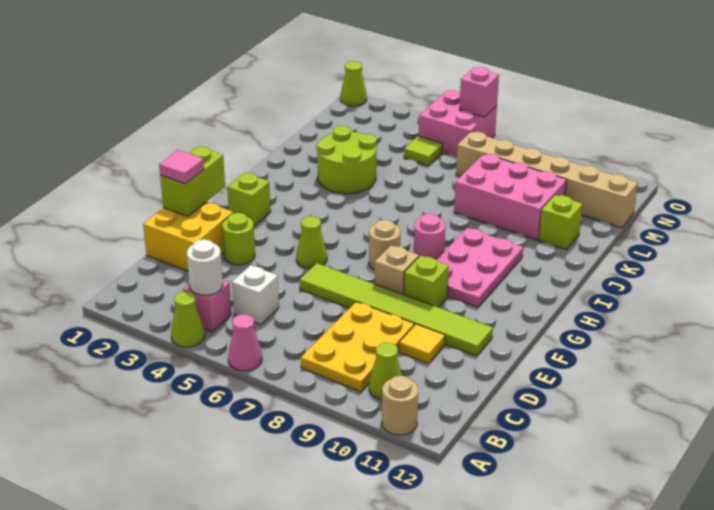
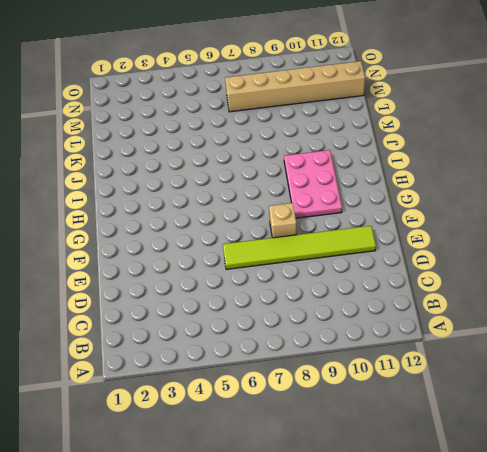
none -> lime 1x1 cone [171,291,205,347]
none -> pink 1x1 cone [228,314,262,371]
none -> tan 1x1 round brick [382,376,418,435]

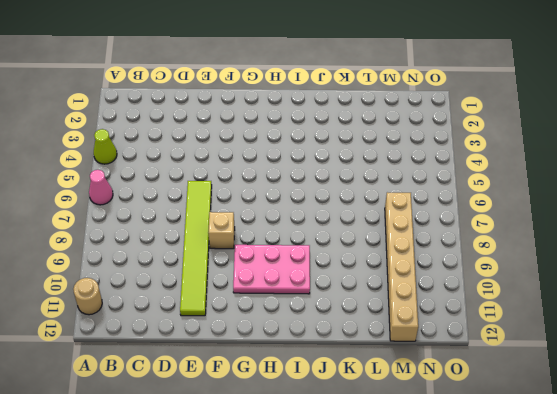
none -> pink 1x1 brick [183,280,231,332]
none -> yellow 2x3 plate [301,302,414,392]
none -> lime 1x1 cone [369,342,402,400]

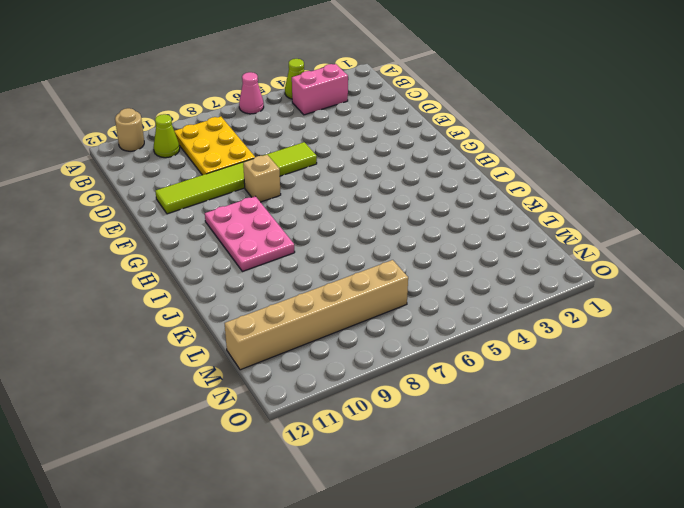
pink 1x2 brick [292,64,348,115] -> pink 1x1 brick [183,280,231,332]
none -> white 1x1 brick [232,265,279,325]
none -> yellow 2x2 brick [143,202,233,271]
none -> yellow 1x1 tile [399,324,445,364]

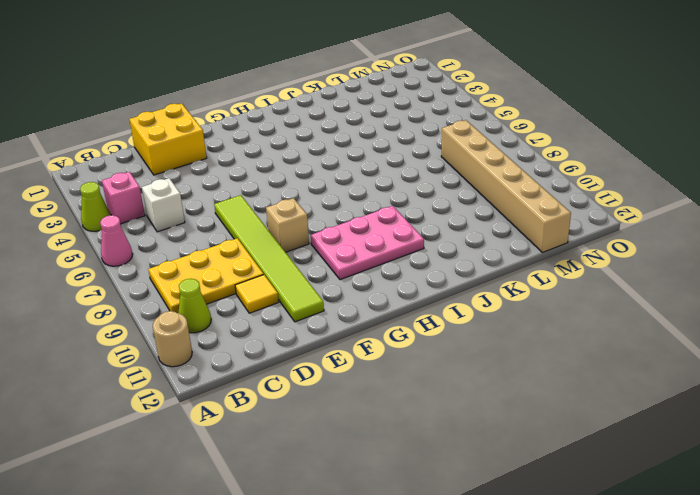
none -> lime 1x1 round brick [222,213,255,265]
none -> lime 1x1 cone [296,216,327,268]
none -> lime 1x1 brick [404,256,449,307]

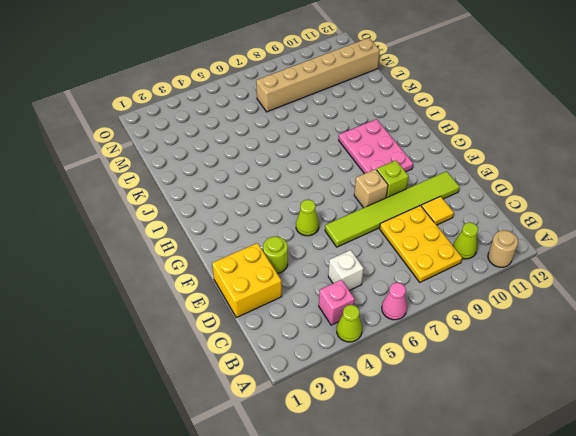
none -> lime 1x1 brick [227,173,271,226]
none -> tan 1x1 round brick [369,220,401,270]
none -> pink 1x1 round brick [414,214,445,260]

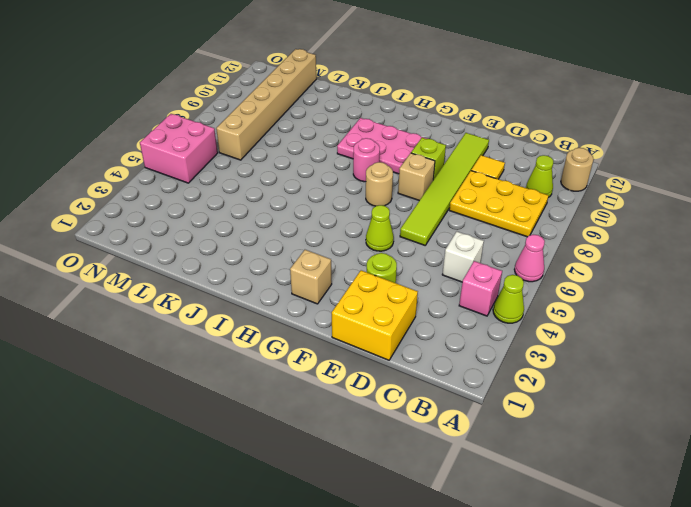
tan 1x1 brick [290,250,332,304] -> lime 1x1 brick [227,173,271,226]
none -> lime 2x2 round brick [317,126,377,194]
none -> pink 2x3 brick [454,154,567,240]
none -> lime 1x1 brick [539,195,582,250]

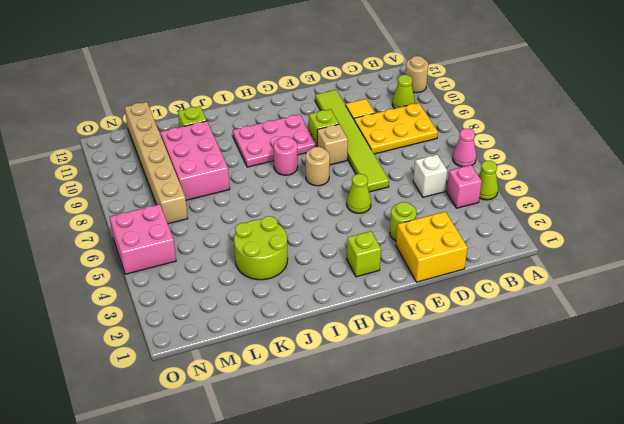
none -> lime 1x1 tile [404,136,443,166]
none -> lime 1x1 cone [340,61,367,106]
none -> white 1x1 round brick [187,239,223,295]

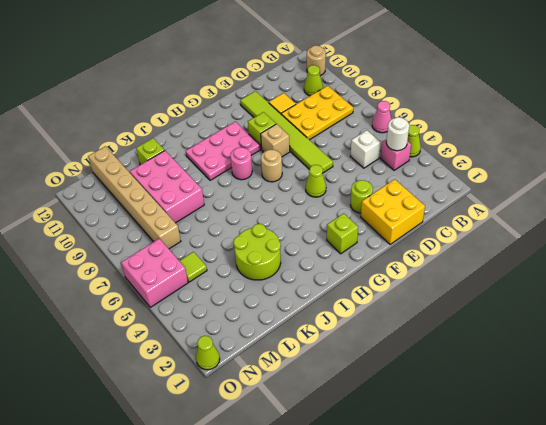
none -> lime 1x2 brick [160,146,225,216]
none -> pink 1x1 brick [459,67,499,117]
none -> pink 1x1 tile [159,150,204,184]

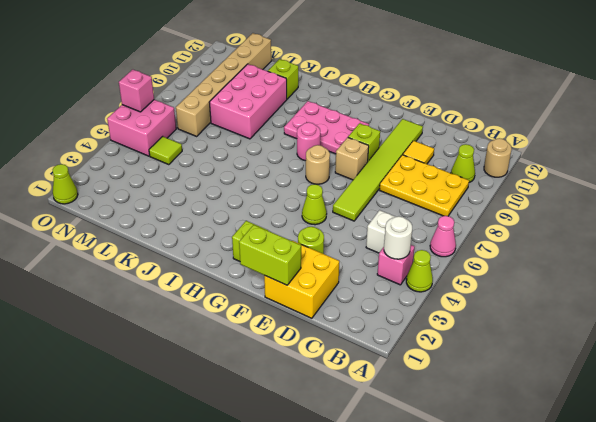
none -> lime 2x2 round brick [317,126,377,194]
none -> pink 1x1 tile [159,150,204,184]

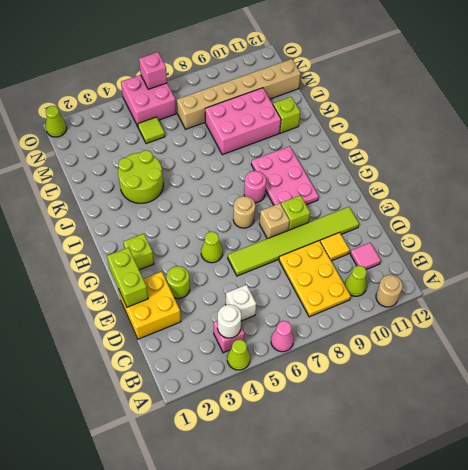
pink 1x1 tile [350,243,381,270] -> pink 1x1 tile moved to [159,150,204,184]

